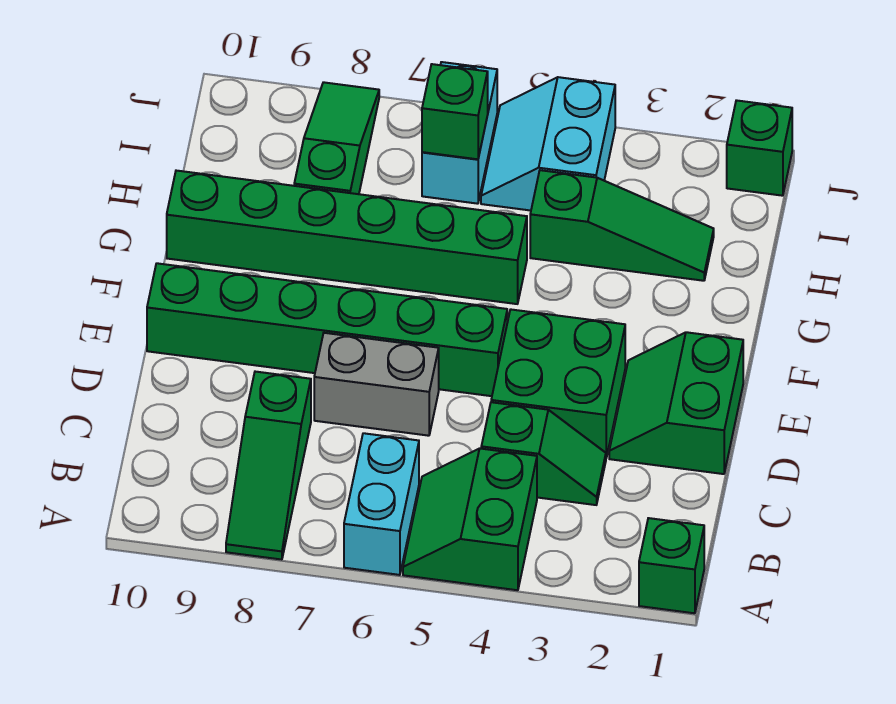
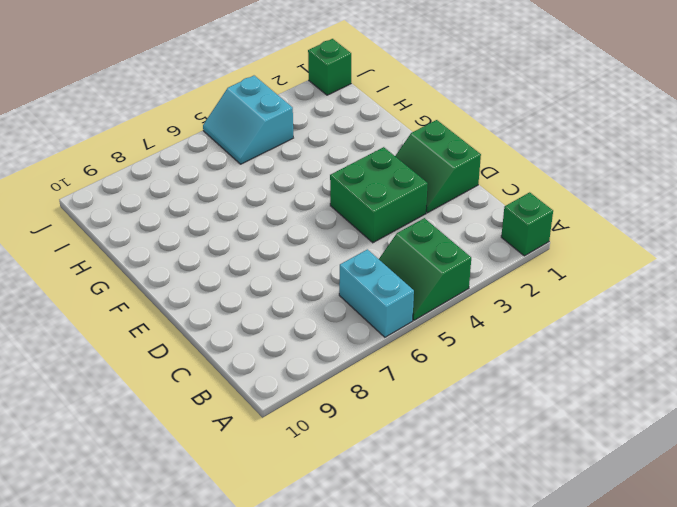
none -> green 1x3 slope [226,372,311,560]
none -> green 1x2 slope [481,402,606,505]
none -> grey 1x2 brick [314,333,439,436]

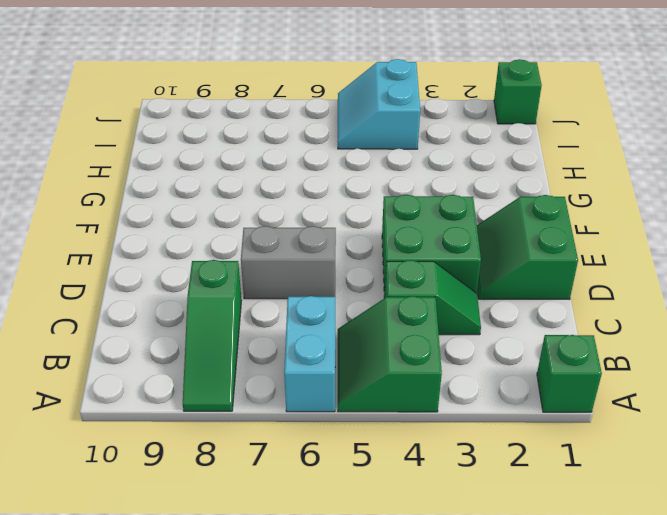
none -> green 1x6 brick [147,263,507,396]
none -> green 1x6 brick [167,171,527,304]
none -> green 1x3 slope [530,170,714,281]

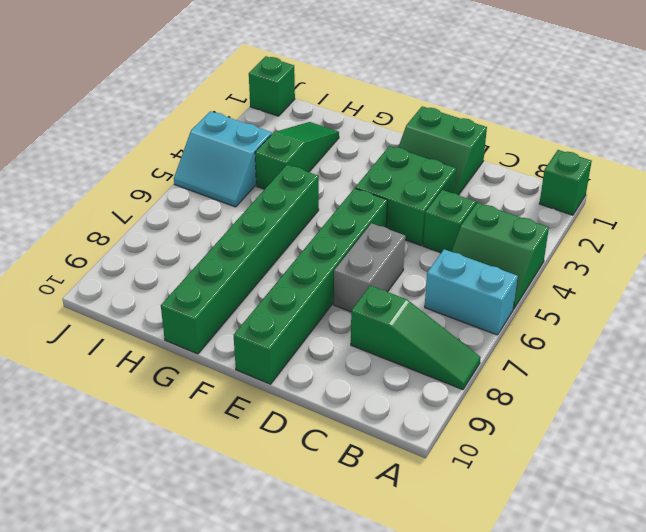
none -> green 1x3 slope [294,82,379,194]
none -> cyan 1x2 brick [422,62,497,204]
none -> green 1x1 brick [422,64,488,159]

